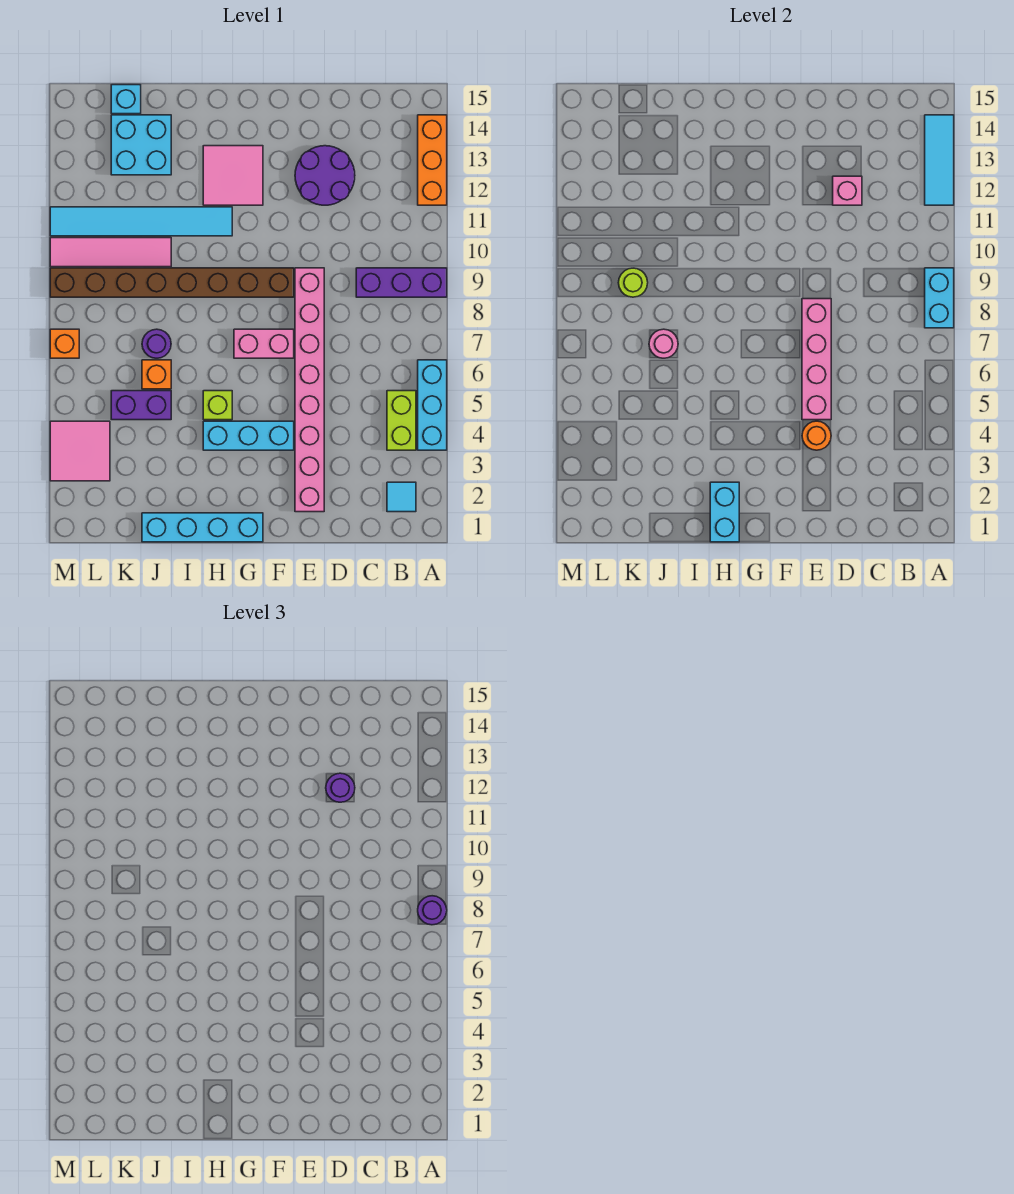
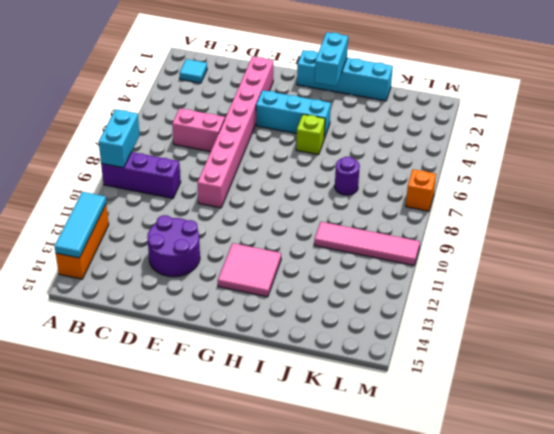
pink 1x2 brick [172,108,225,152] -> pink 1x2 brick moved to [234,329,294,358]
none -> cyan 1x3 brick [418,360,447,450]
none -> lime 1x2 brick [387,391,416,450]
none -> brown 1x8 brick [50,268,294,297]
none -> cyan 1x6 tile [50,207,232,236]

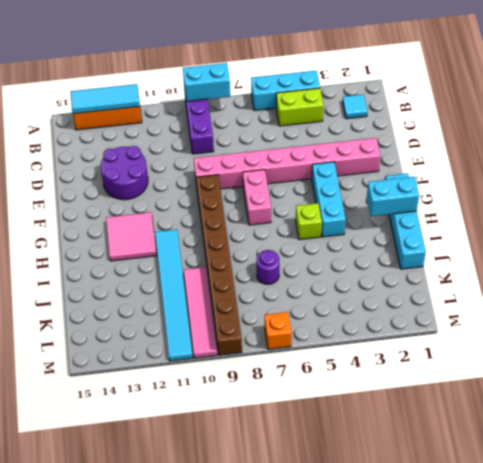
none -> purple 1x2 brick [111,391,171,420]
none -> orange 1x1 brick [142,360,171,389]
none -> cyan 2x2 brick [111,115,171,175]
none -> cyan 1x1 brick [111,85,141,114]

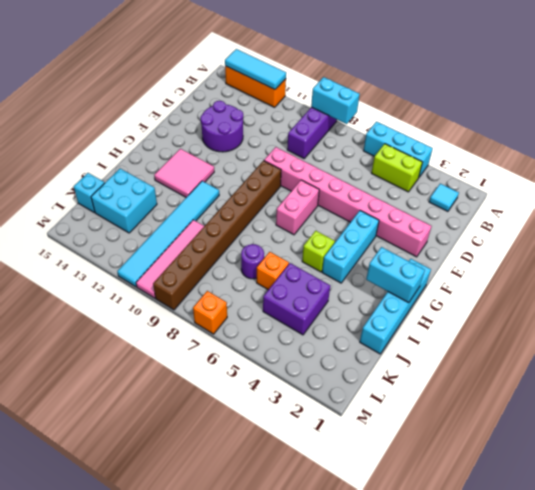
purple 2x2 brick [263,263,330,335] -> purple 1x2 brick [111,391,171,420]
none -> pink 2x2 tile [50,421,110,481]
none -> pink 1x1 brick [833,176,862,205]
none -> orange 1x1 round brick [802,421,831,450]
none -> pink 1x4 brick [802,299,831,420]

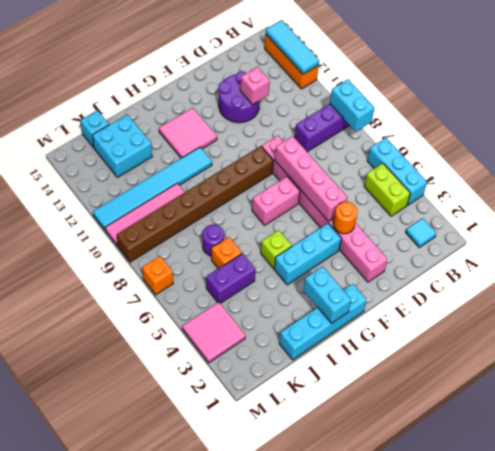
none -> pink 1x1 round brick [649,329,678,358]
none -> lime 1x1 round brick [618,268,648,297]
none -> purple 1x1 round brick [418,896,447,925]
none -> purple 1x1 round brick [326,773,355,802]

